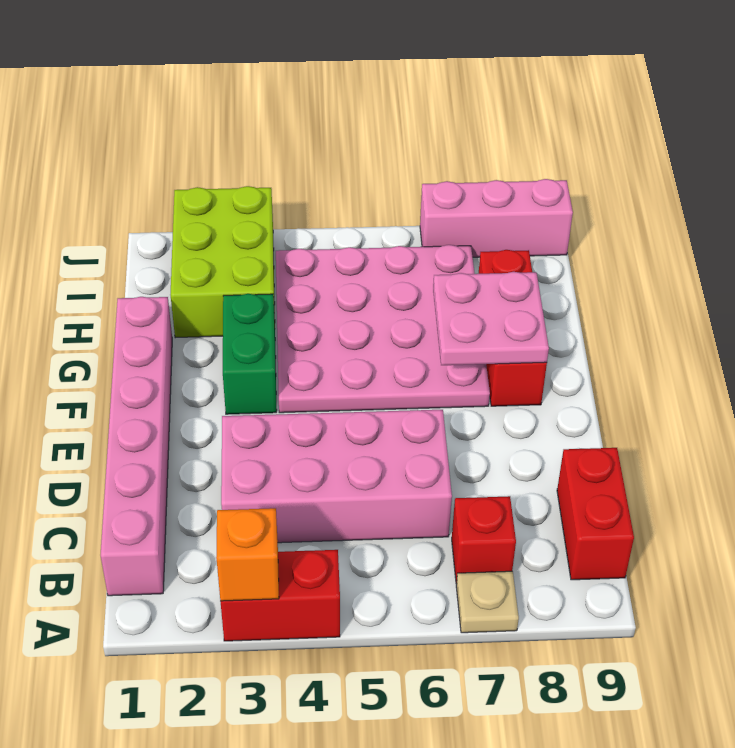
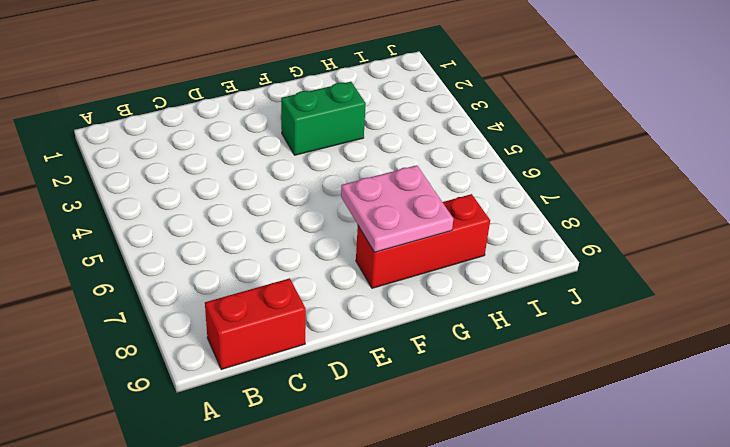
none -> red 1x2 brick [221,550,340,641]
none -> tan 1x1 plate [456,571,519,633]
none -> pink 1x6 brick [101,297,172,596]

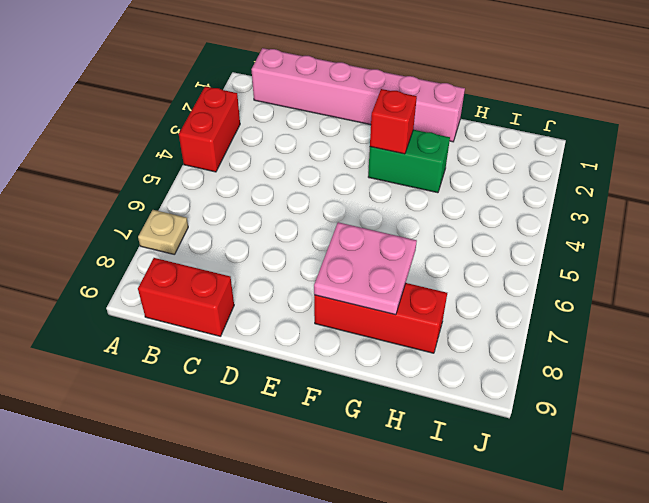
red 1x1 brick [370,89,417,154] -> red 1x1 brick moved to [452,496,516,584]
none -> pink 2x4 brick [221,410,452,543]
none -> pink 4x4 plate [276,245,490,413]
none -> lime 2x3 brick [170,186,275,338]

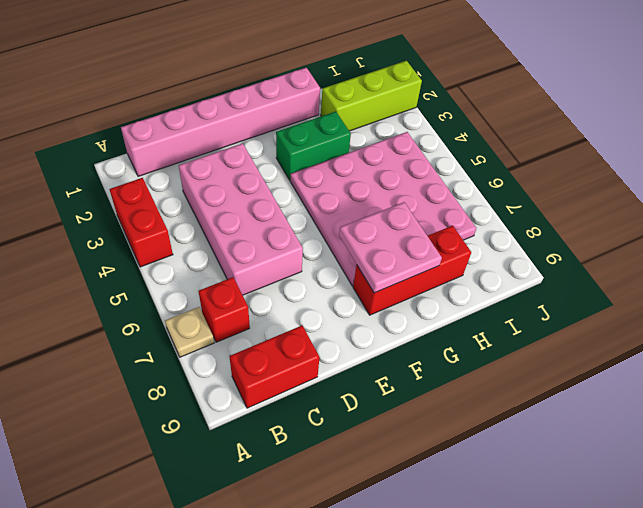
lime 1x3 brick [321,61,422,131] -> lime 2x3 brick [170,186,275,338]
none -> pink 1x3 brick [420,179,573,257]
none -> orange 1x1 brick [216,508,279,601]

